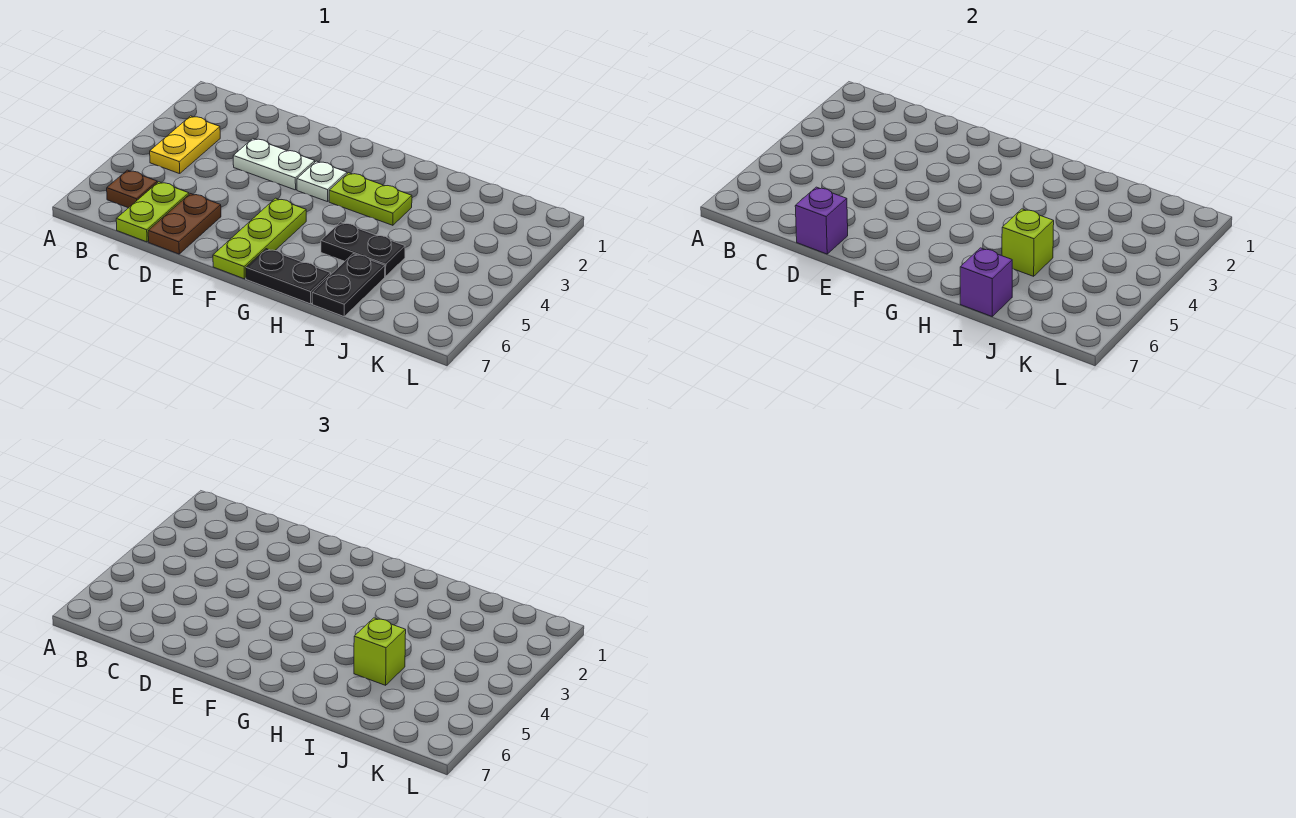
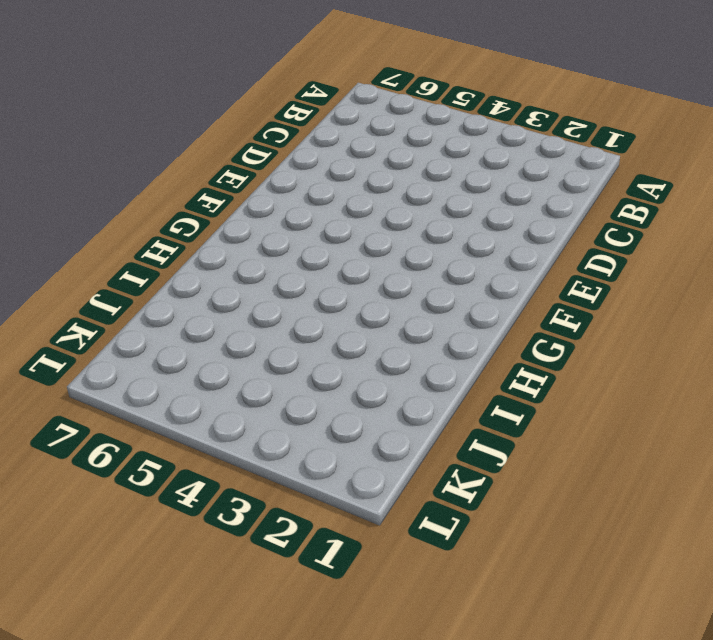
none -> yellow 1x2 plate [150,116,220,174]
none -> brown 1x1 plate [107,170,157,208]
none -> lime 1x2 plate [116,182,189,242]

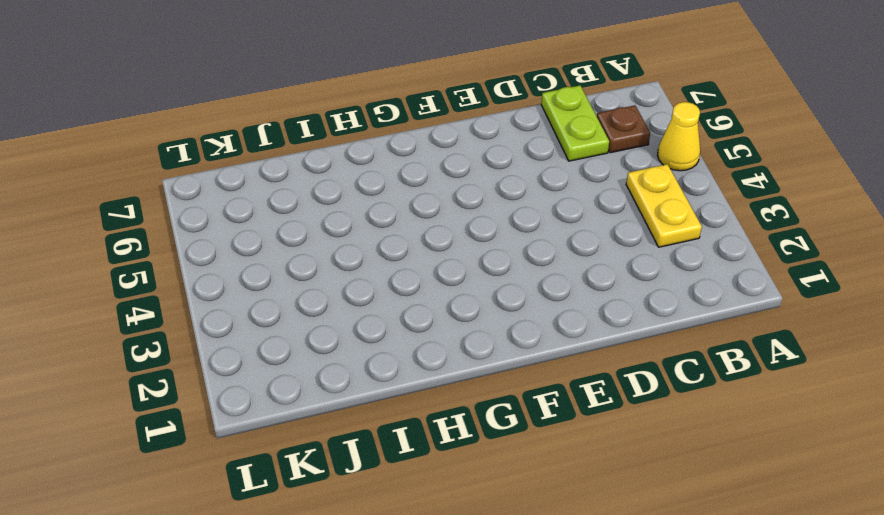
yellow 1x1 cone [657,102,700,171] -> none
none -> white 1x2 plate [233,139,315,190]
none -> brown 1x2 plate [148,194,221,254]
none -> white 1x1 plate [297,161,347,202]

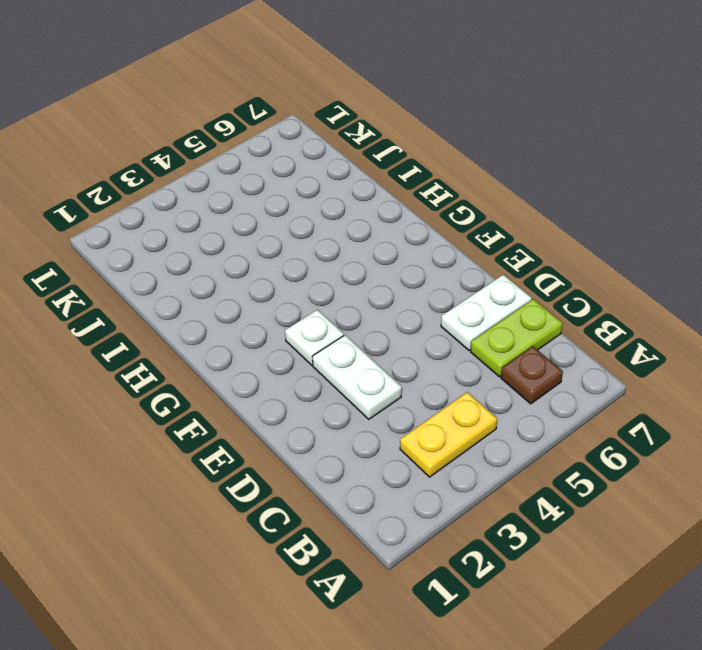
white 1x2 plate [441,275,532,350] -> brown 1x2 plate [148,194,221,254]
none -> lime 1x3 plate [213,198,306,279]
none -> lime 1x2 plate [329,173,412,225]
none -> black 1x2 plate [246,249,331,304]

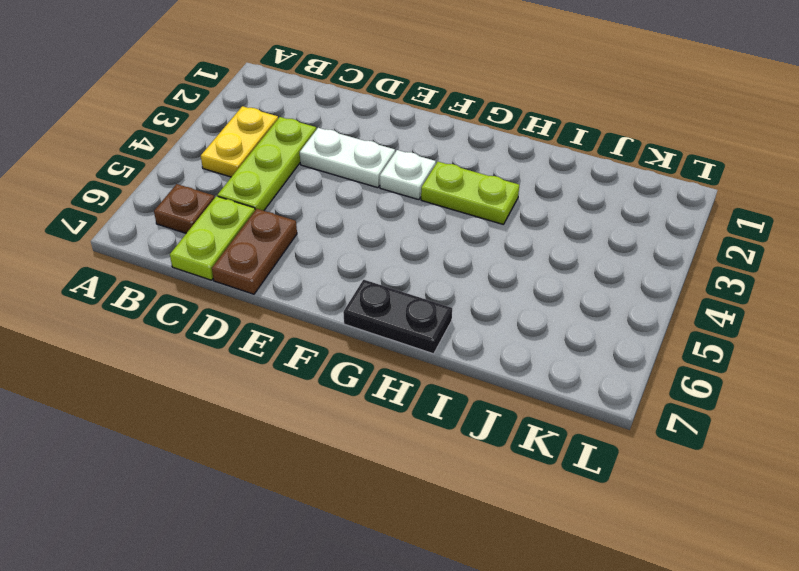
lime 1x3 plate [217,117,316,211] -> lime 1x3 plate moved to [213,198,306,279]
none -> black 1x2 plate [321,222,405,276]
none -> black 1x2 plate [312,254,385,316]
none -> purple 1x1 brick [795,187,848,254]

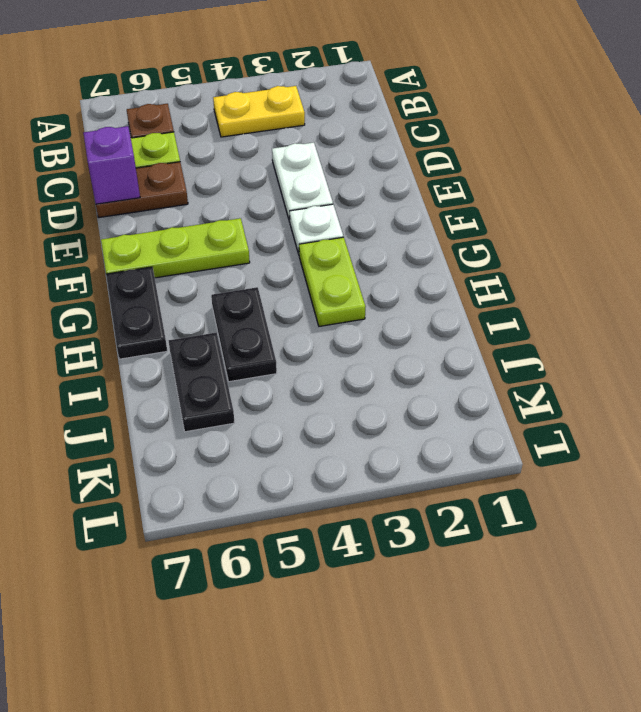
black 1x2 plate [169,333,235,432] -> black 1x2 plate turned to [312,254,385,316]
none -> lime 1x1 brick [1002,209,1054,276]
none -> purple 1x1 brick [960,248,1012,316]
none -> lime 1x1 brick [354,618,406,685]

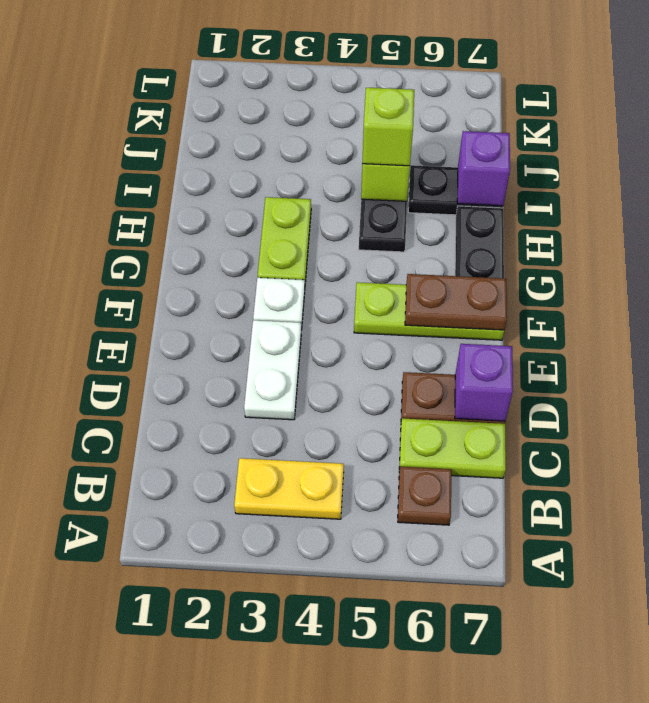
brown 1x2 plate [405,274,507,330] -> none

